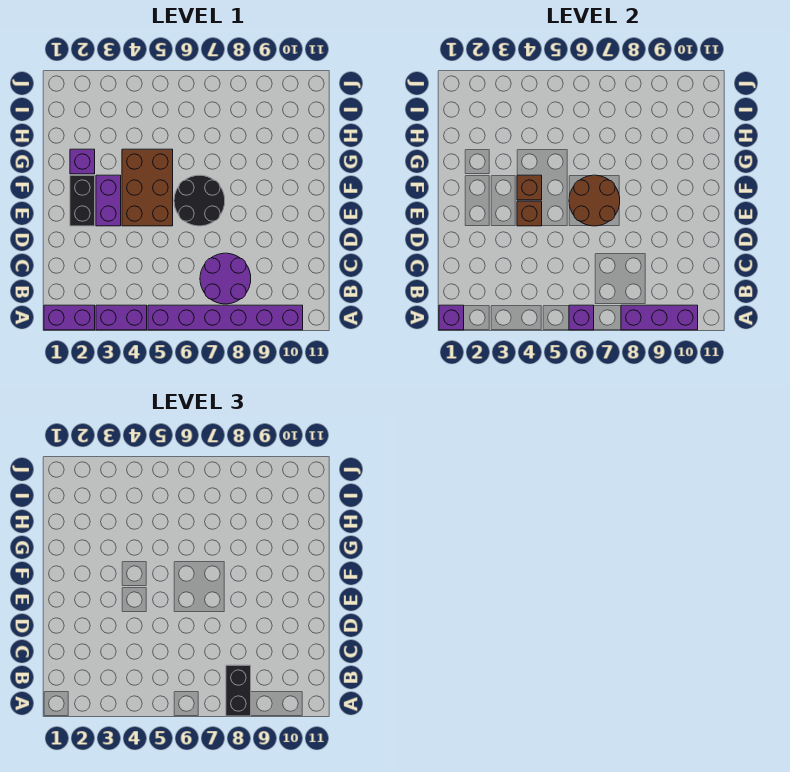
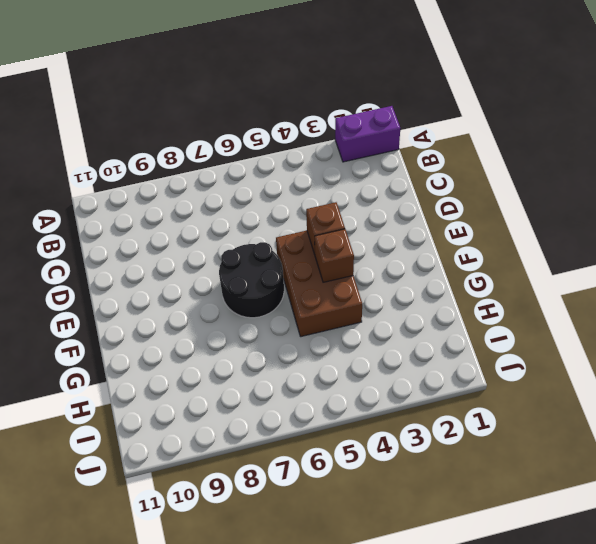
none -> purple 1x2 brick [96,305,147,330]
none -> purple 1x6 brick [148,305,303,330]
none -> purple 2x2 round brick [200,253,251,304]

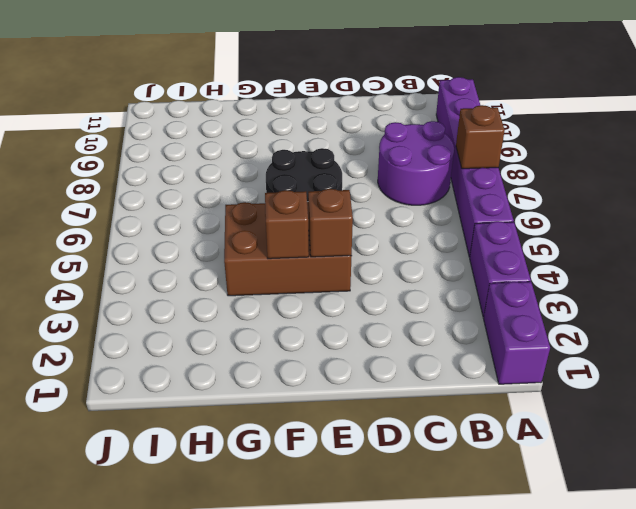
brown 1x1 brick [456,105,505,169] -> none
none -> black 1x2 brick [70,175,95,226]
none -> purple 1x2 brick [96,175,121,226]
none -> purple 1x1 brick [70,149,95,174]

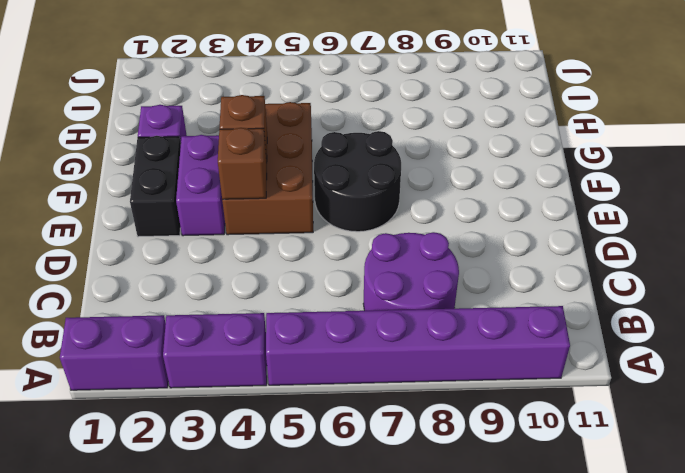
none -> purple 1x1 brick [439,305,464,330]
none -> purple 1x1 brick [569,305,594,330]
none -> purple 1x3 brick [621,305,698,330]

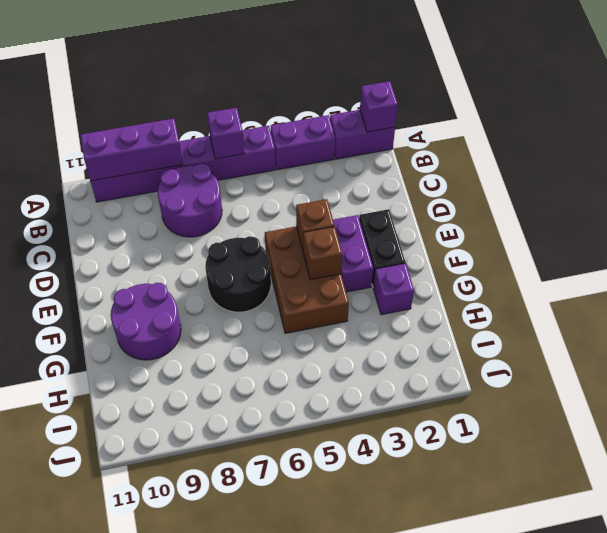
purple 2x2 round brick [111,283,181,360] -> none
none -> brown 2x2 round brick [569,175,620,226]
none -> black 1x2 brick [226,665,251,716]

